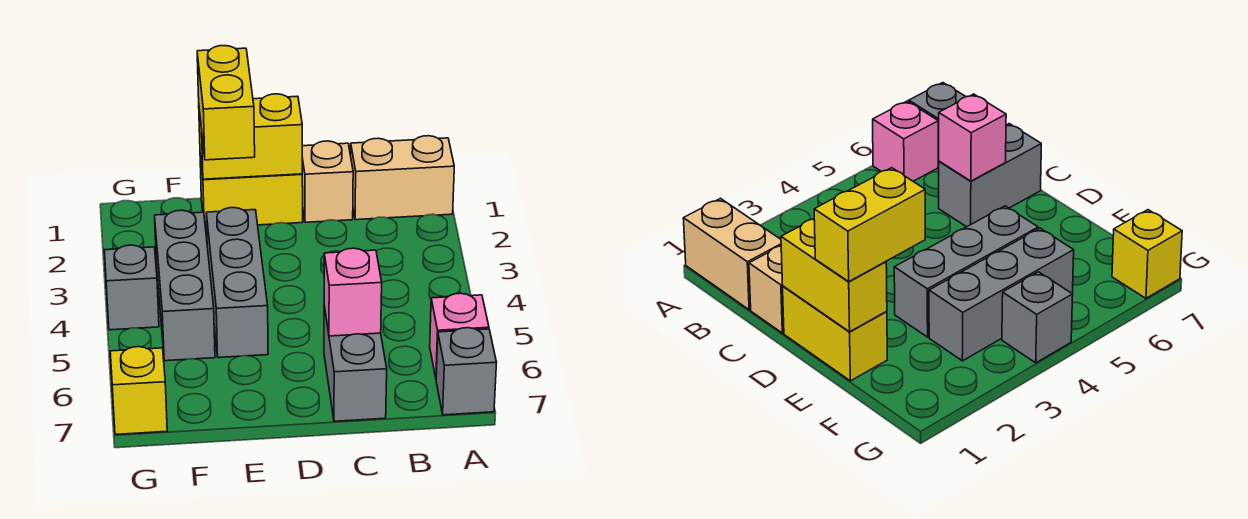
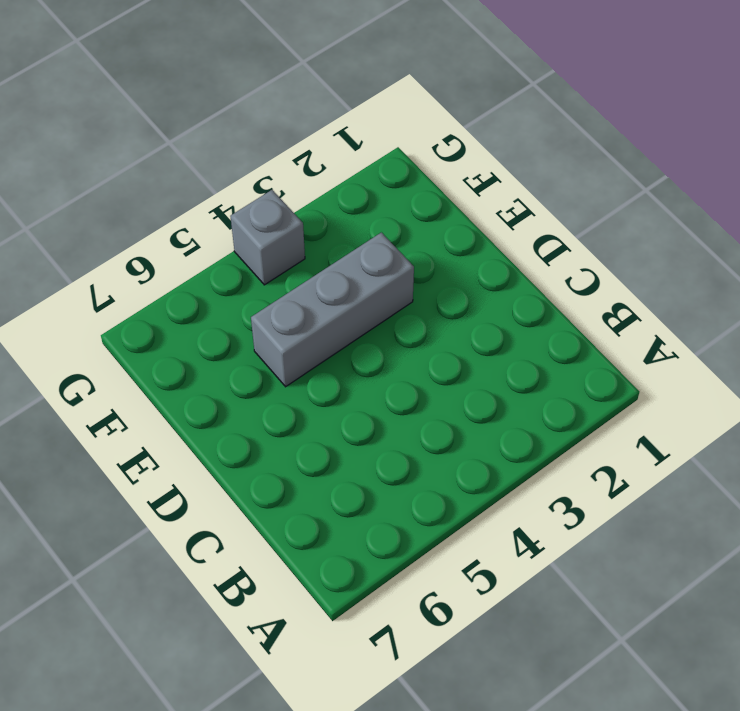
none -> tan 1x2 brick [351,136,454,220]
none -> pink 1x1 brick [430,293,489,377]
none -> grey 1x1 brick [436,328,497,415]

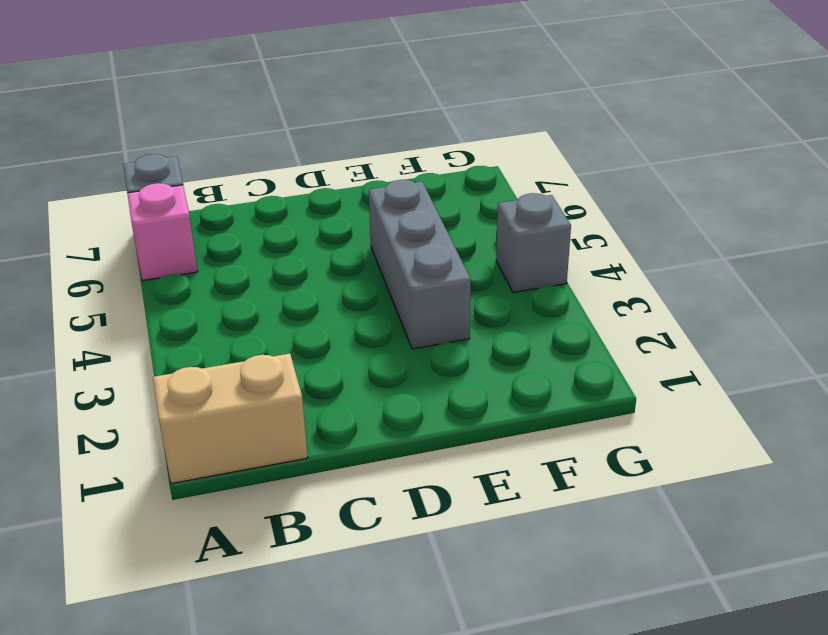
none -> tan 1x1 brick [302,141,353,222]
none -> grey 1x2 brick [324,306,387,421]
none -> yellow 1x2 brick [200,156,303,228]

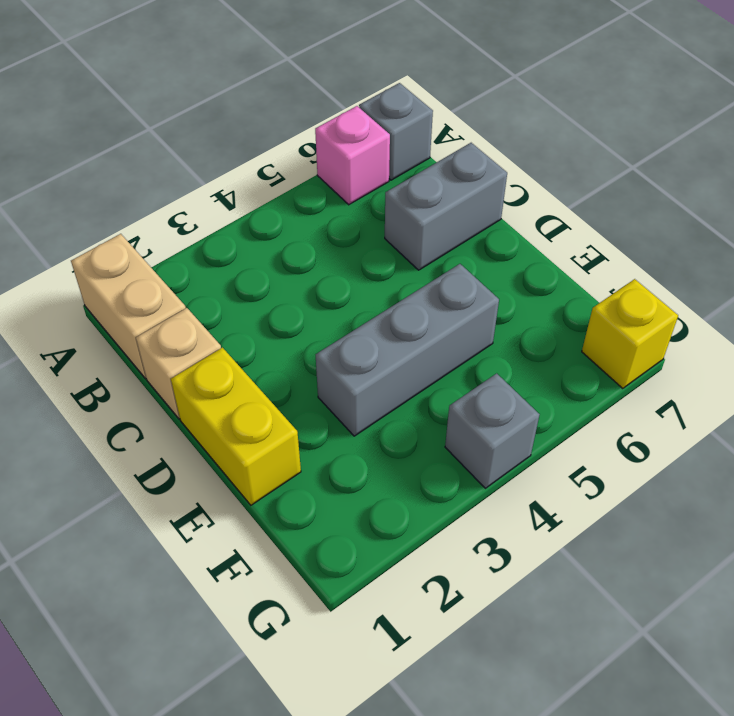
none -> grey 1x3 brick [155,210,215,361]
none -> pink 1x1 brick [324,248,382,336]
none -> yellow 1x2 brick [199,94,302,179]

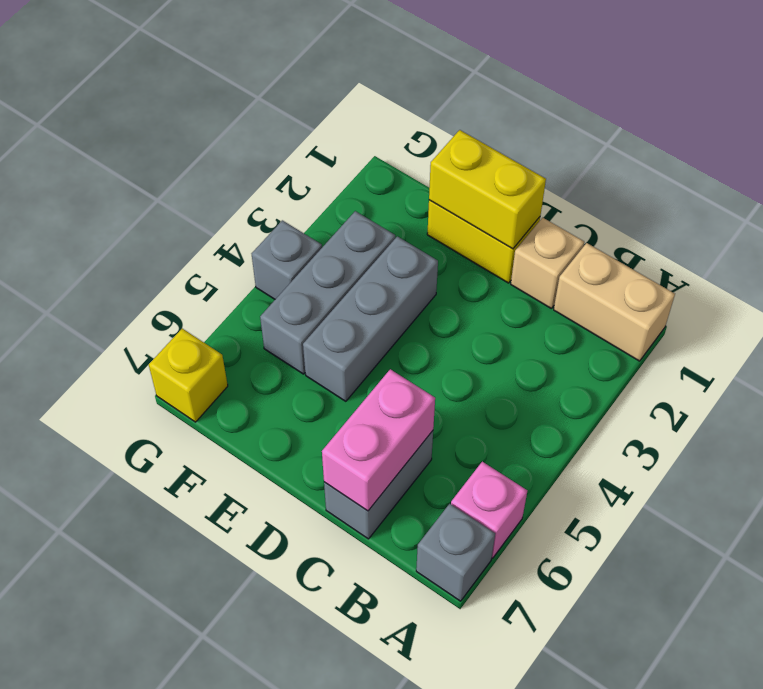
pink 1x2 brick [322,369,435,511] -> pink 1x1 brick [324,248,382,336]
none -> yellow 1x2 brick [197,46,255,160]

